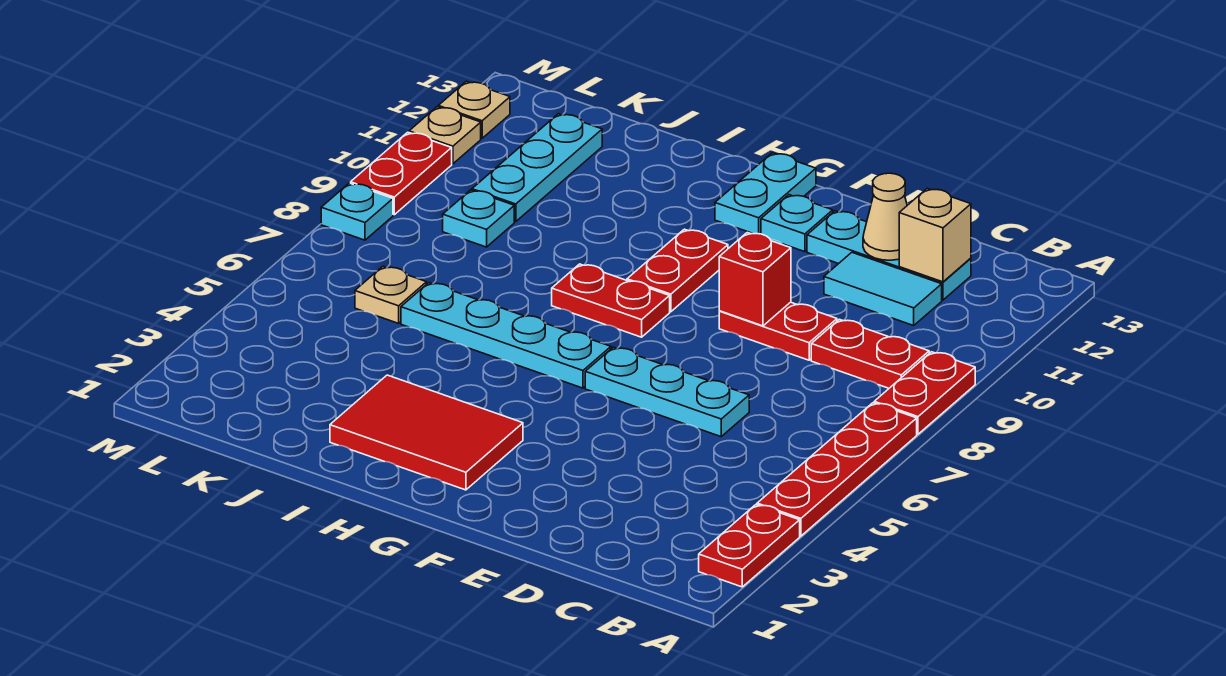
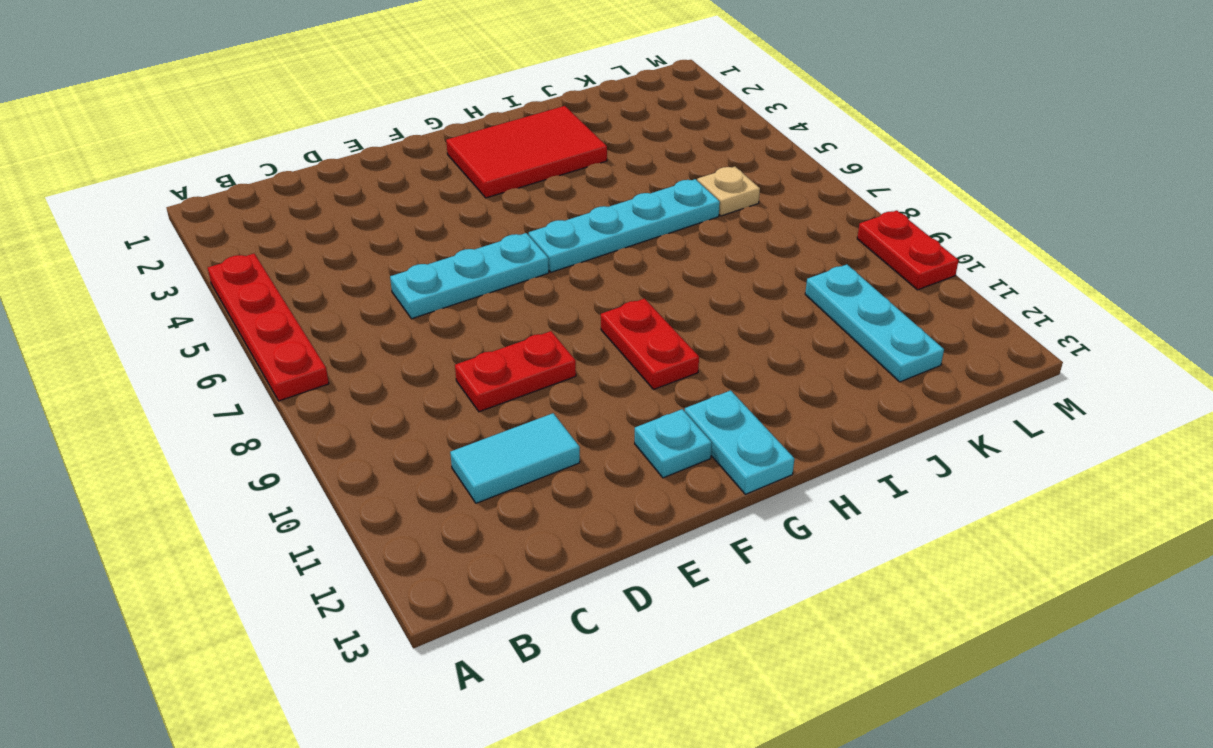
none -> red 1x2 plate [699,505,800,587]
none -> red 1x2 plate [874,352,975,434]
none -> red 1x2 plate [811,319,929,388]

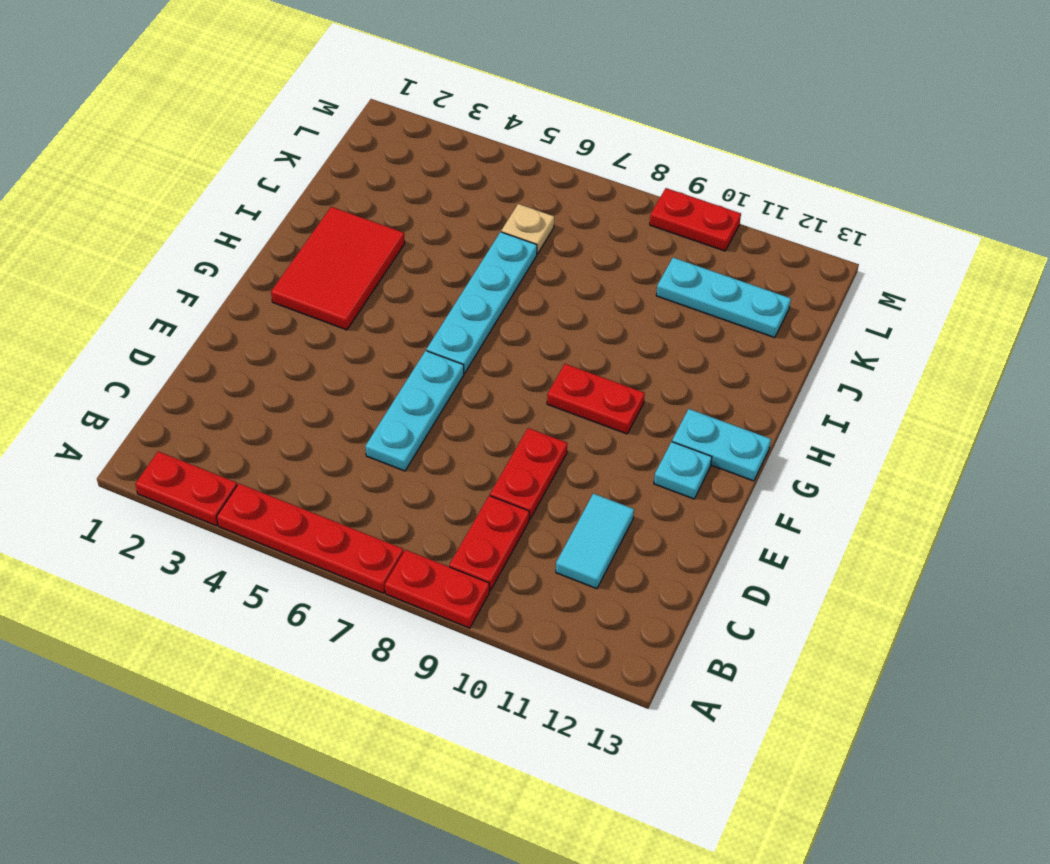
none -> cyan 1x3 plate [807,211,971,300]
none -> red 1x2 plate [552,264,670,337]
none -> cyan 1x1 plate [443,190,514,247]

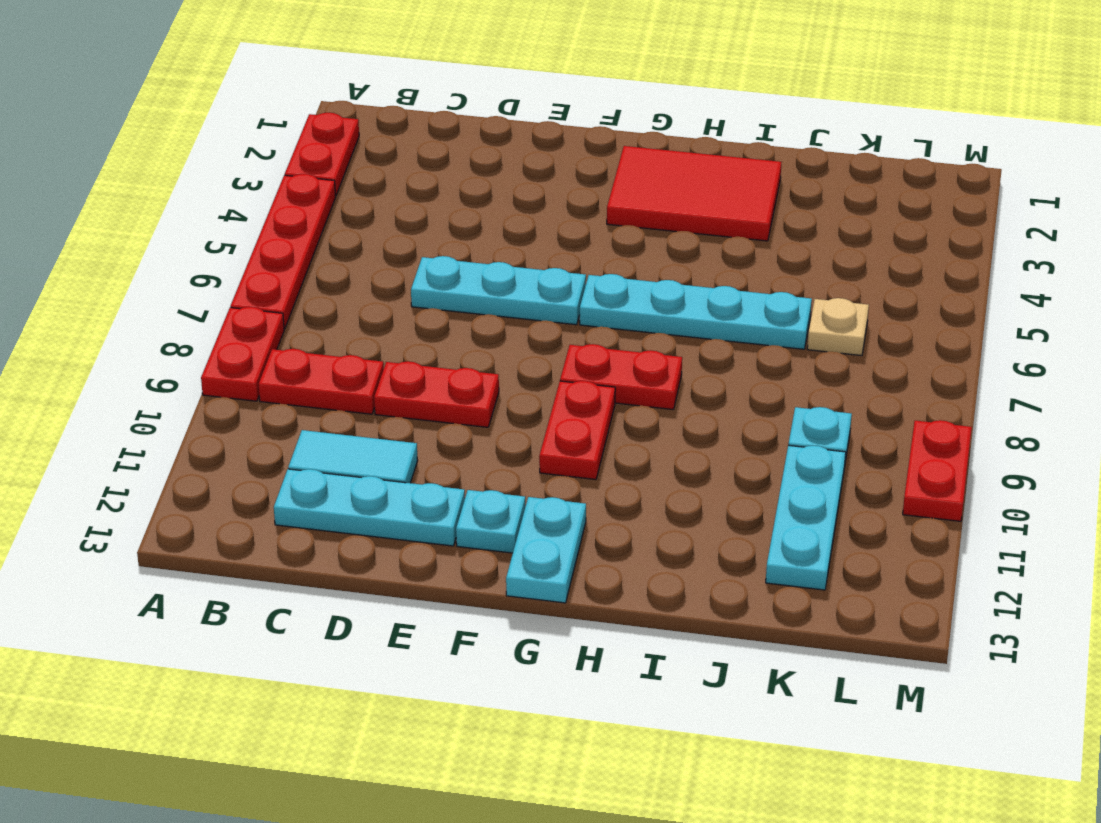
none -> cyan 1x1 plate [321,183,393,240]
none -> tan 1x1 plate [409,107,481,164]
none -> tan 1x1 plate [438,81,510,138]

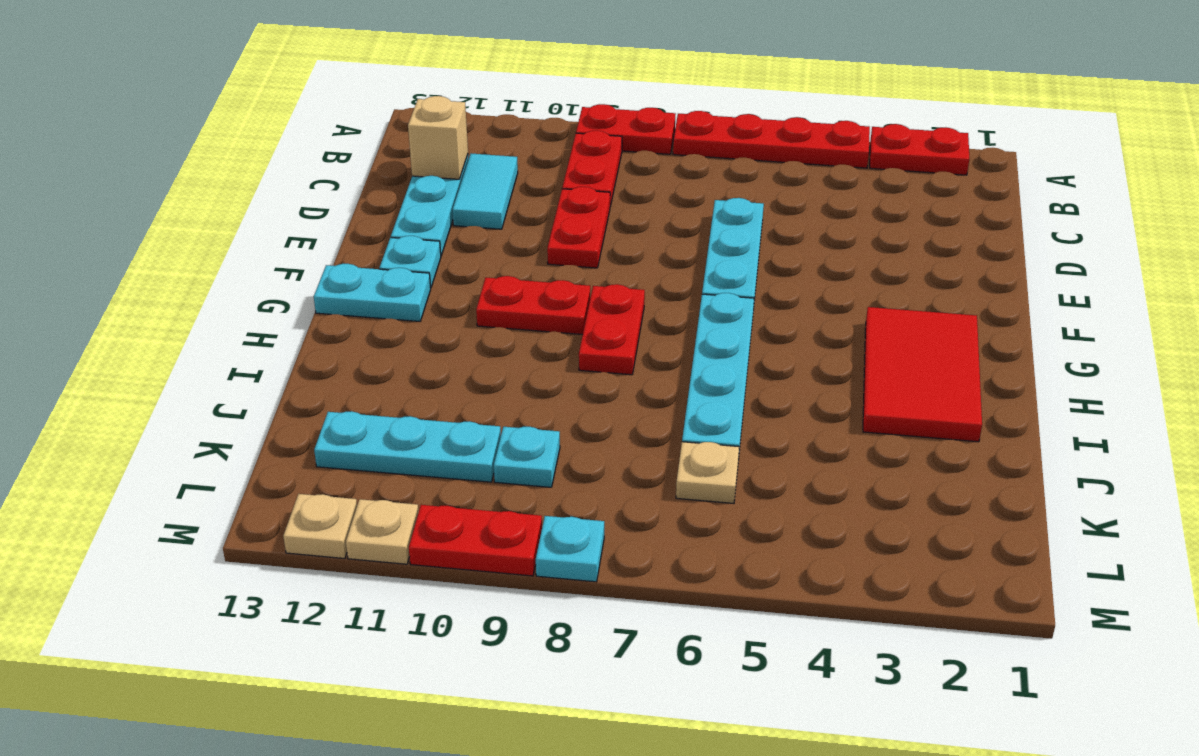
none -> tan 1x1 cone [863,173,907,260]
none -> red 1x1 brick [719,233,791,326]

